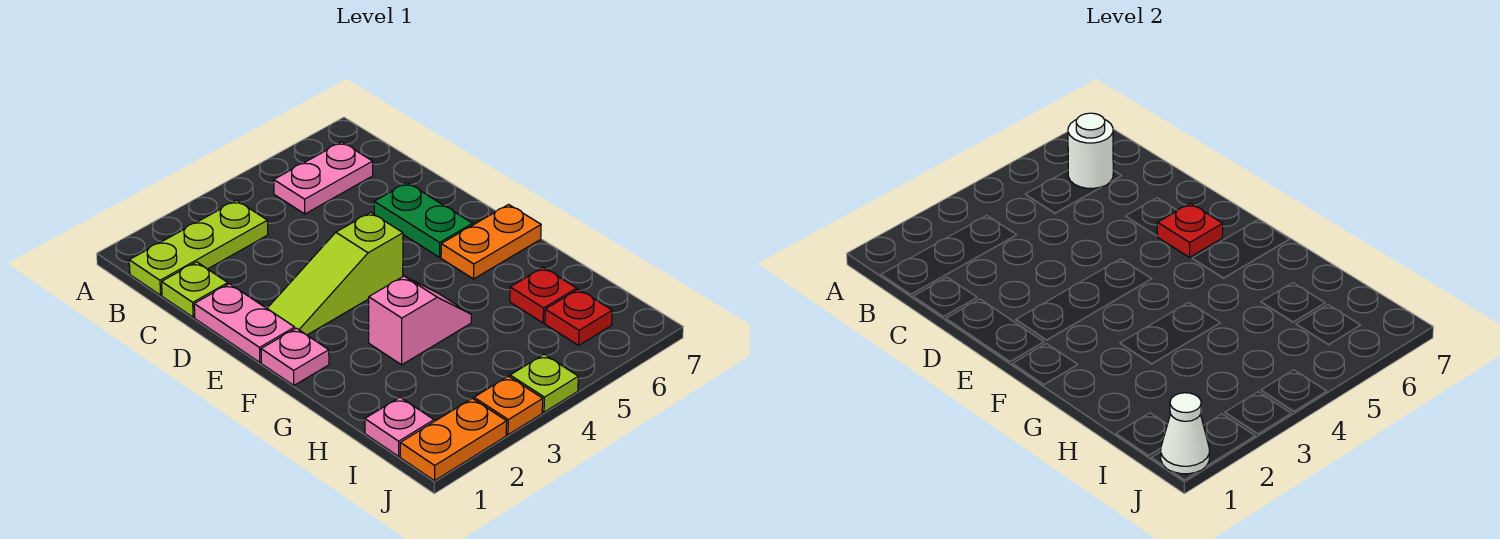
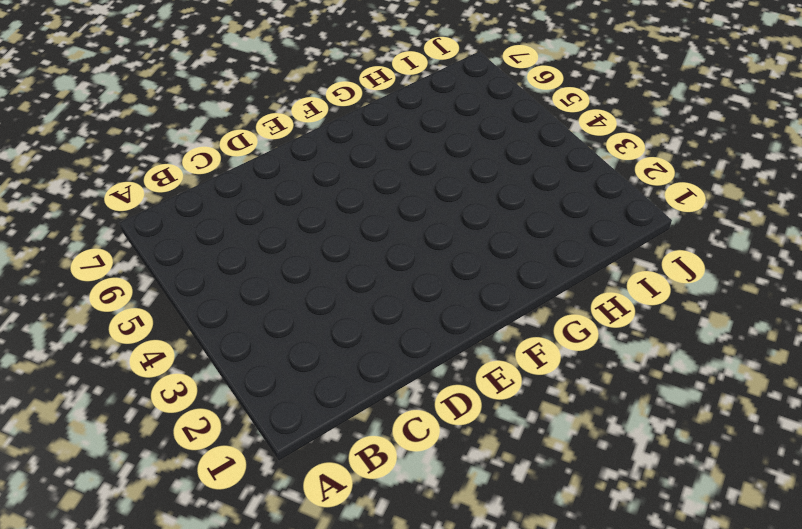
none -> lime 1x3 plate [129,200,268,295]
none -> pink 1x2 plate [274,142,373,214]
none -> lime 1x1 plate [162,262,228,317]

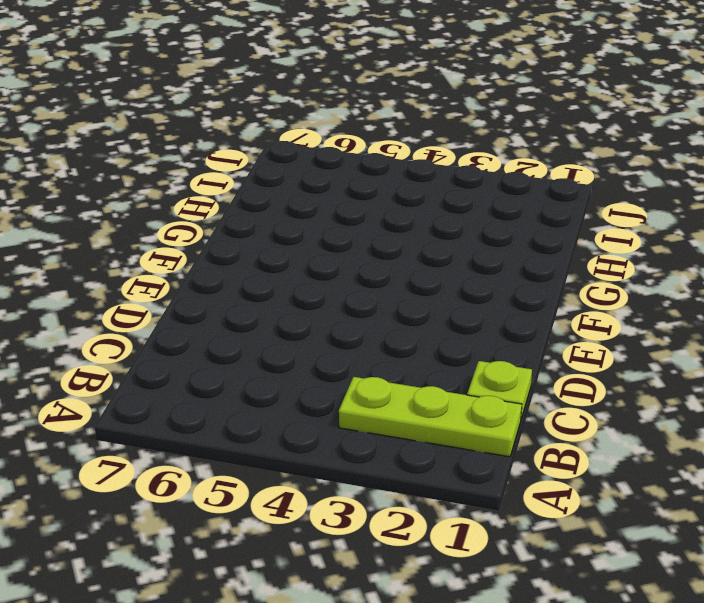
none -> pink 1x2 plate [274,142,373,214]
none -> pink 1x2 plate [194,284,295,362]
none -> green 1x2 plate [374,183,473,257]

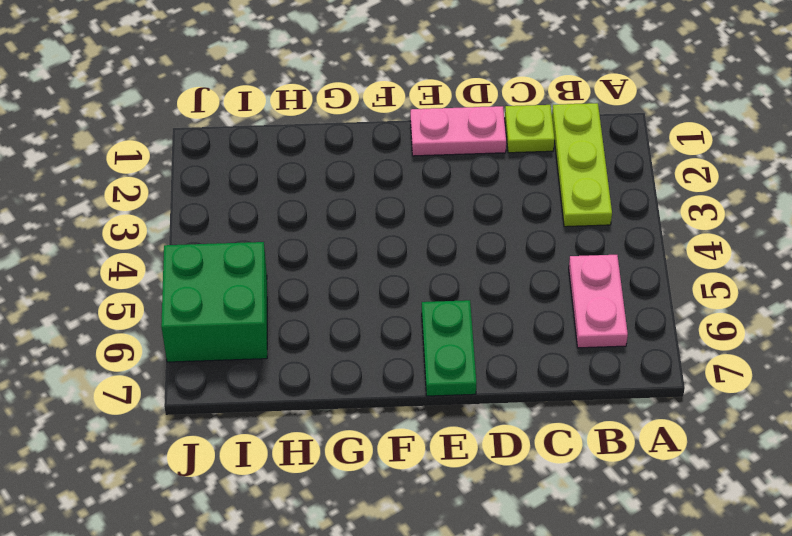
green 1x2 plate [422,300,476,396] -> green 1x2 plate turned to [374,183,473,257]
green 2x2 brick [161,242,267,362] -> red 1x1 plate [545,289,612,345]
none -> lime 1x3 slope [267,212,403,335]
none -> pink 1x1 plate [261,328,329,385]
none -> orange 1x2 plate [441,205,541,279]

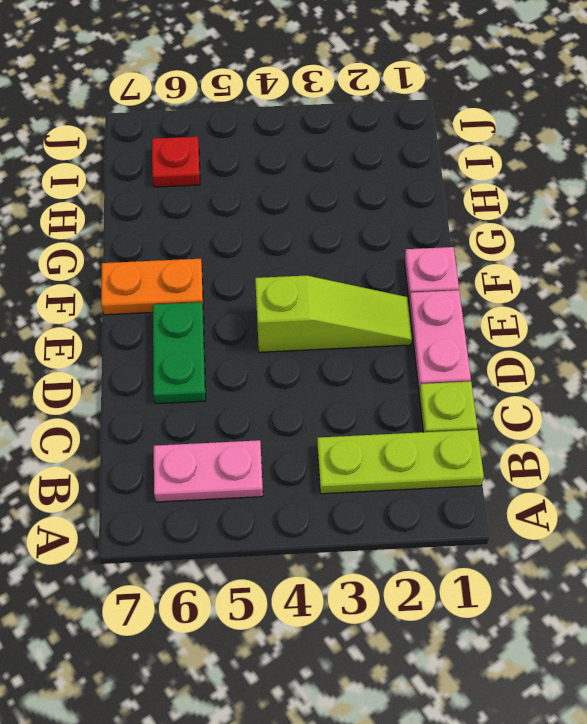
none -> pink 1x2 slope [369,276,472,365]
none -> red 1x1 plate [510,267,577,323]
none -> pink 1x1 plate [365,397,434,456]

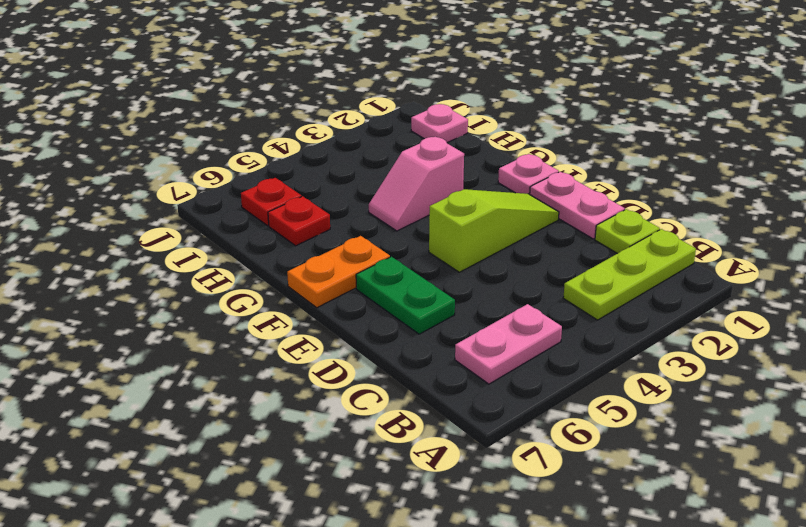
none -> orange 1x2 plate [400,398,507,481]
none -> orange 1x1 plate [474,376,543,435]
none -> lime 1x1 plate [510,354,578,412]

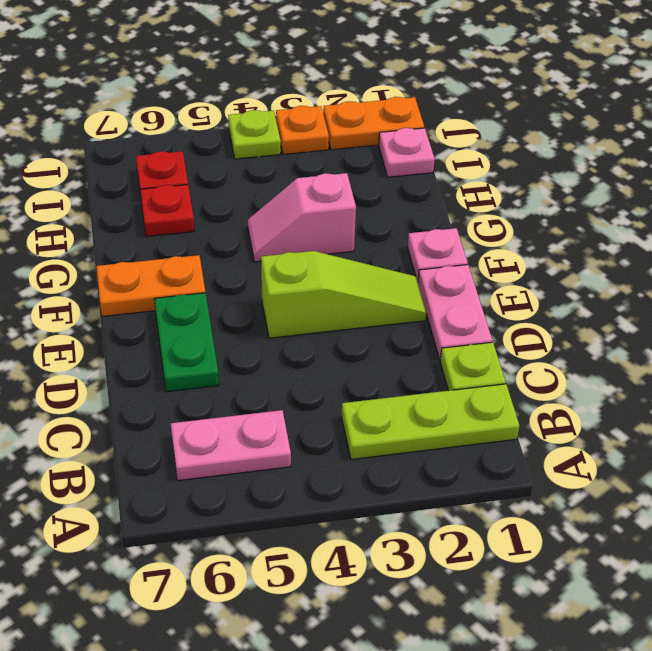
none -> white 1x1 round brick [1068,113,1113,188]
none -> red 1x1 plate [1157,204,1223,257]
none -> white 1x1 cone [1161,393,1209,474]

